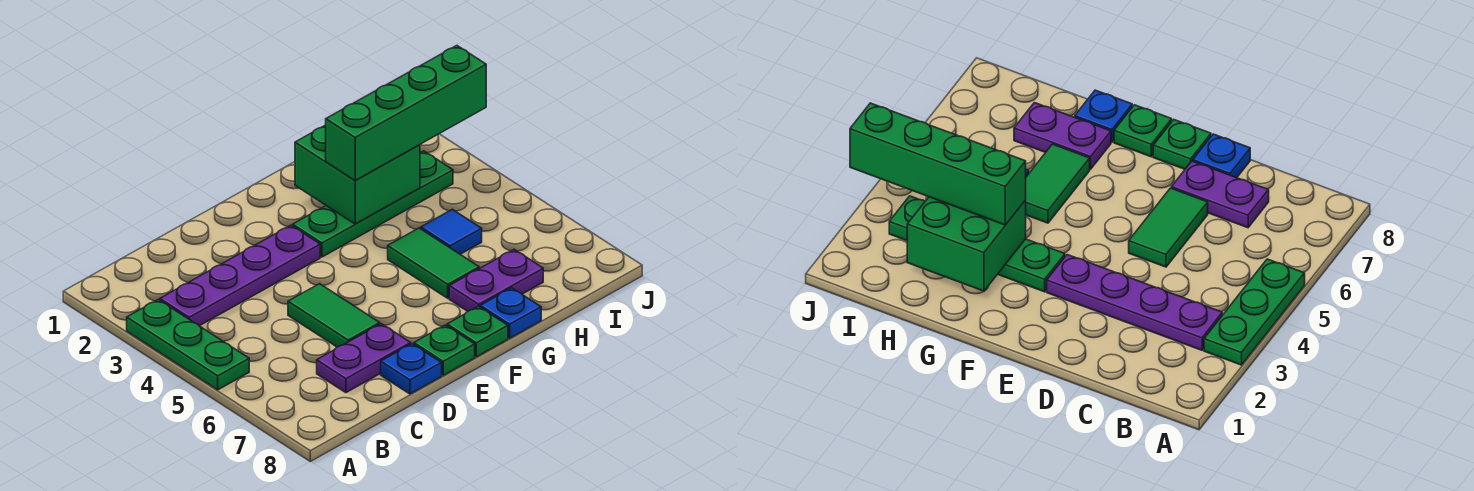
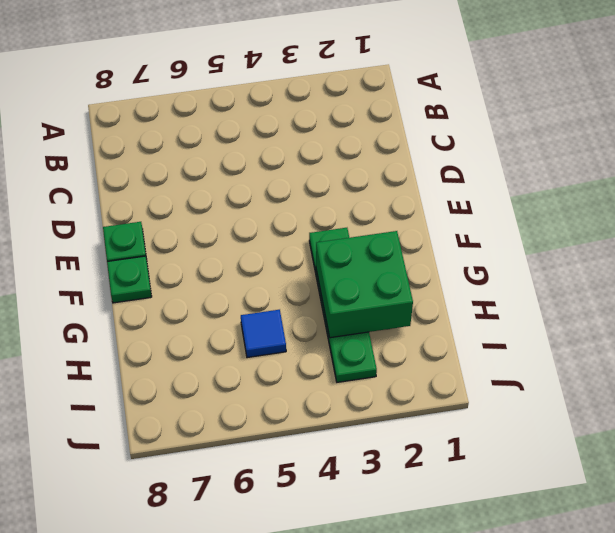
none -> green 1x3 plate [127,300,249,390]
none -> purple 1x4 plate [160,225,320,326]
none -> purple 1x2 plate [317,324,411,393]

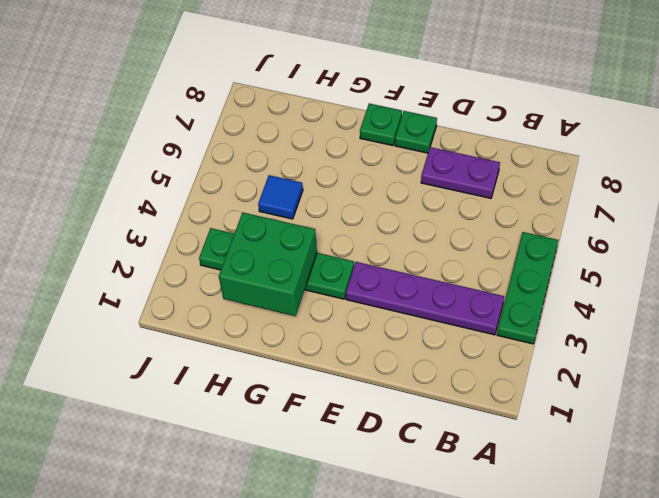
none -> green 1x2 tile [288,284,380,347]
none -> blue 1x1 plate [381,344,442,394]
none -> green 1x2 tile [388,228,479,298]

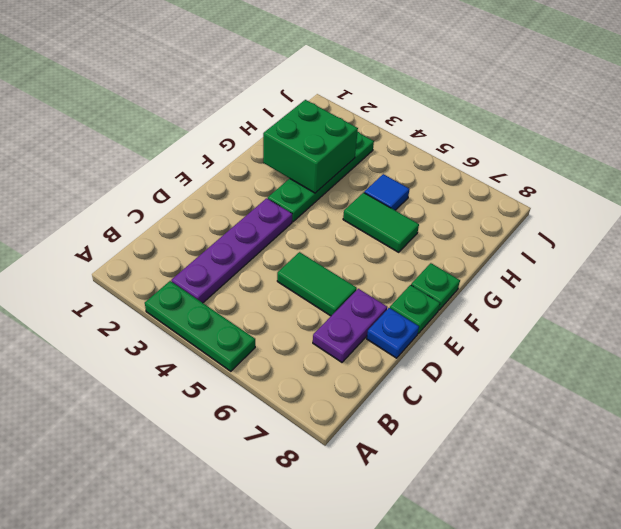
none -> purple 1x2 plate [449,250,543,311]
none -> blue 1x1 plate [480,288,541,338]
none -> green 1x4 brick [326,46,486,181]

